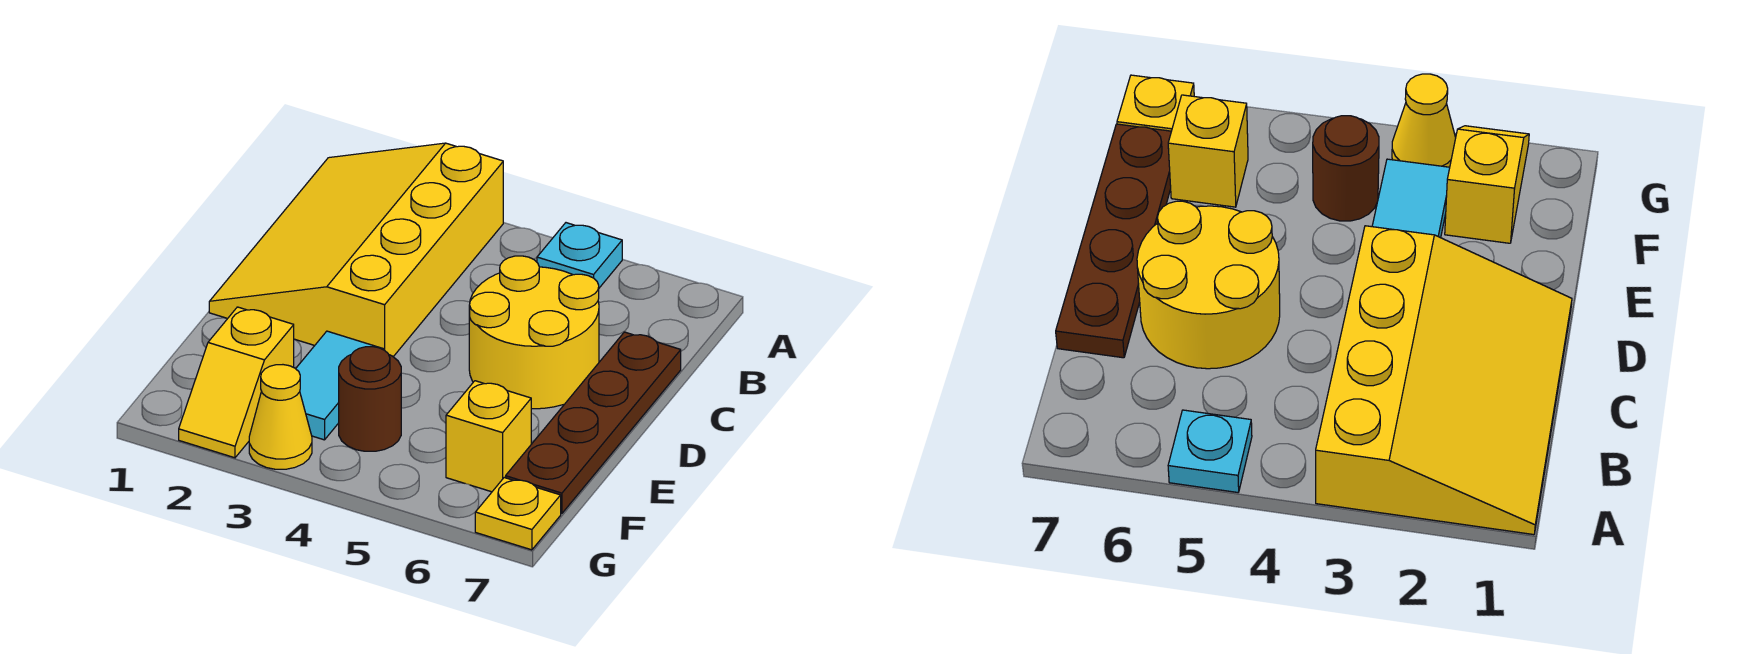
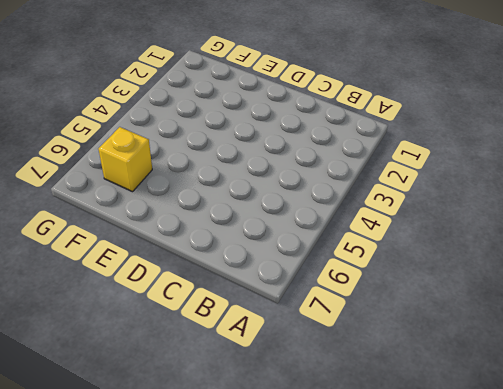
none -> yellow 3x4 slope [209,143,503,357]
none -> cyan 1x1 plate [537,223,622,288]

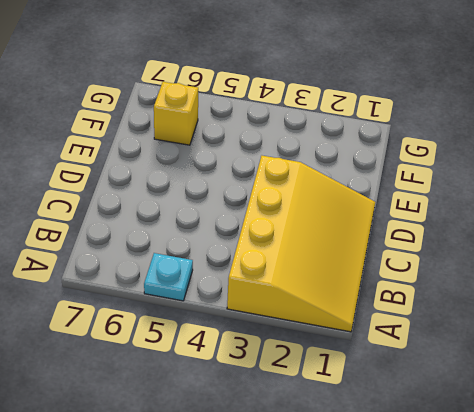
none -> yellow 2x2 round brick [469,256,599,409]
none -> brown 1x4 plate [506,332,681,513]

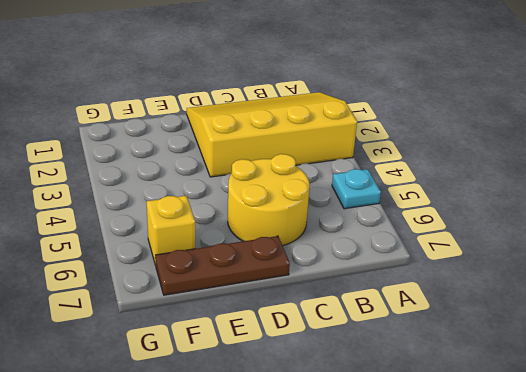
brown 1x3 plate [155,236,290,295] -> brown 1x4 plate [506,332,681,513]
none -> cyan 1x2 tile [296,331,383,440]
none -> yellow 1x2 slope [179,307,294,458]

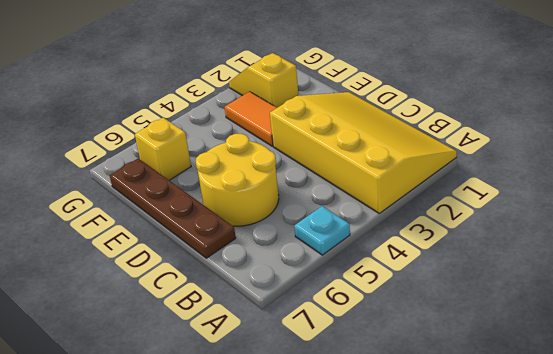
orange 1x2 tile [225,92,277,146] -> cyan 1x2 tile [296,331,383,440]
none -> brown 1x1 round brick [339,347,401,451]
none -> yellow 1x1 cone [249,365,312,469]

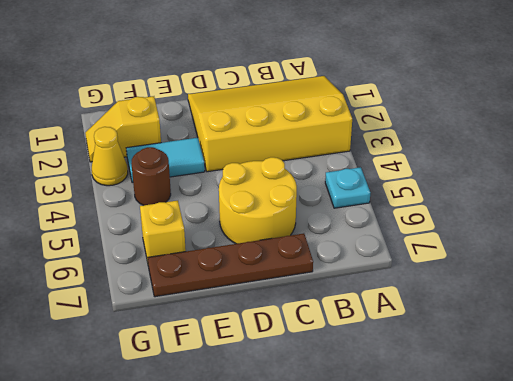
none -> yellow 1x1 plate [475,478,561,550]

